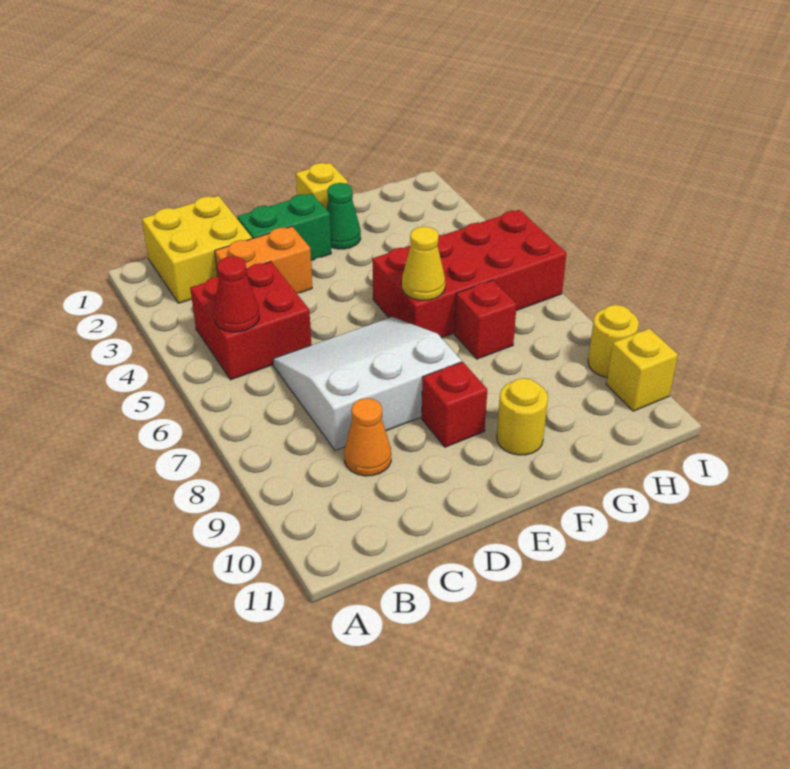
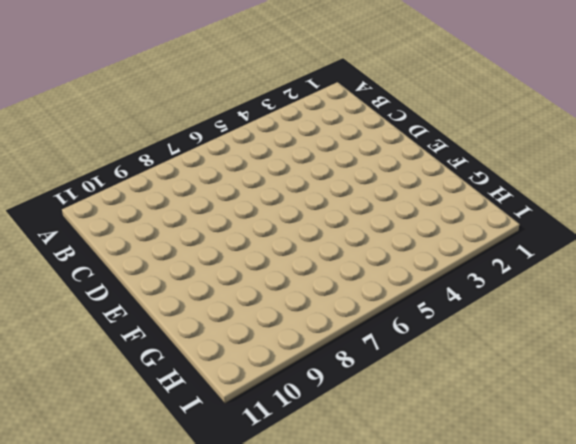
none -> yellow 2x2 brick [142,196,252,303]
none -> red 2x2 brick [190,262,311,380]
none -> orange 1x2 brick [215,226,312,293]

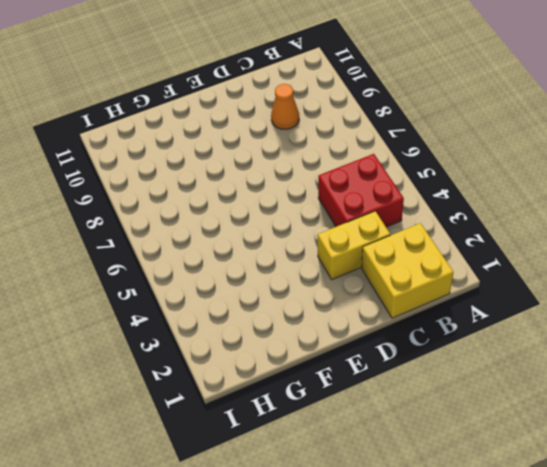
yellow 1x2 brick [317,211,390,279] -> orange 1x2 brick [215,226,312,293]
none -> white 3x3 slope [273,317,462,451]
none -> green 1x2 brick [237,193,331,260]
none -> red 1x1 brick [422,362,487,447]

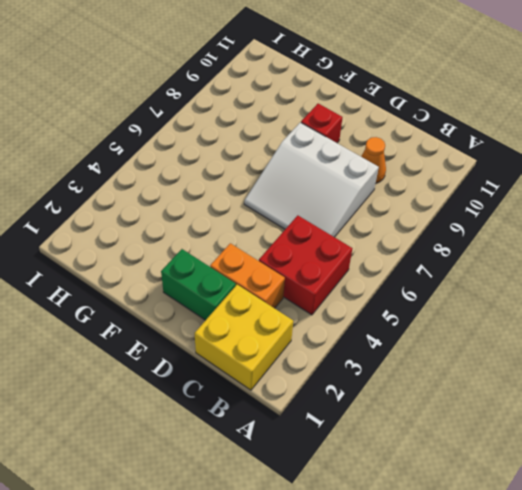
none -> yellow 1x1 brick [296,163,348,209]
none -> green 1x1 cone [326,183,361,249]
none -> red 2x4 brick [372,210,567,338]

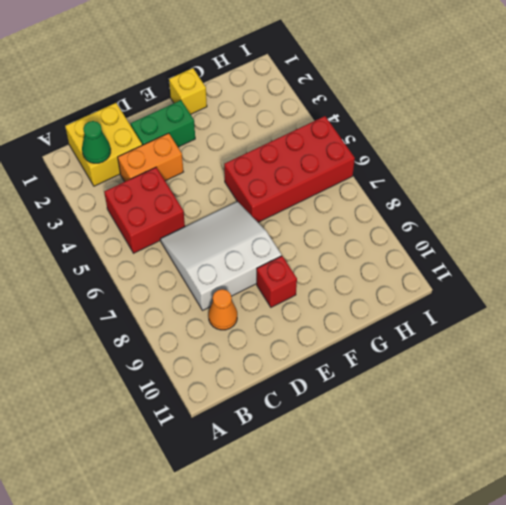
green 1x1 cone [82,121,111,163] -> green 1x1 cone moved to [326,183,361,249]
none -> yellow 1x1 round brick [497,378,548,455]
none -> red 1x1 brick [454,280,517,359]
none -> yellow 1x1 round brick [588,305,639,377]

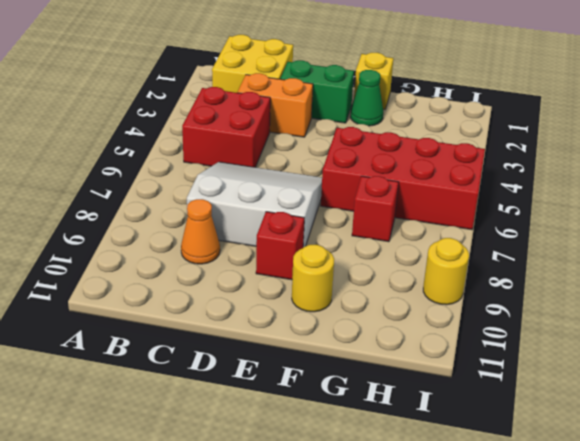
none -> yellow 1x1 brick [606,328,678,411]
none -> red 1x1 cone [214,256,259,332]
none -> yellow 1x1 cone [402,226,445,300]

